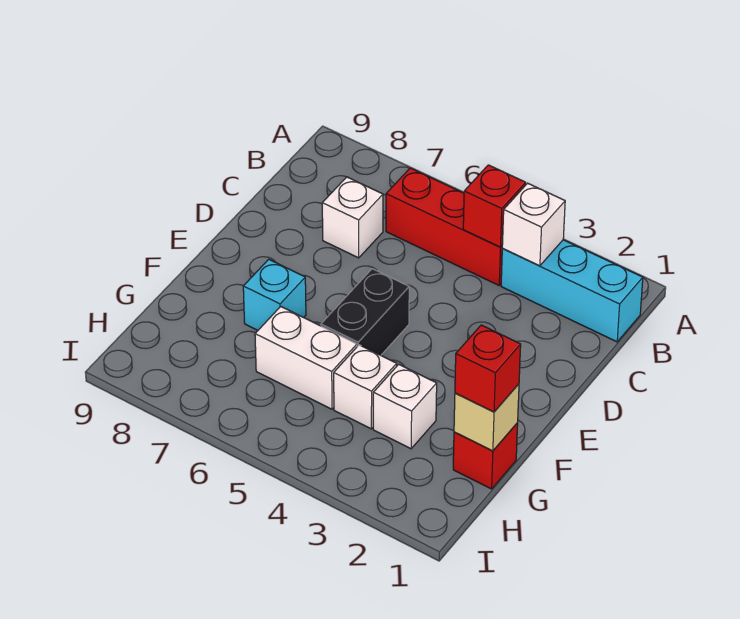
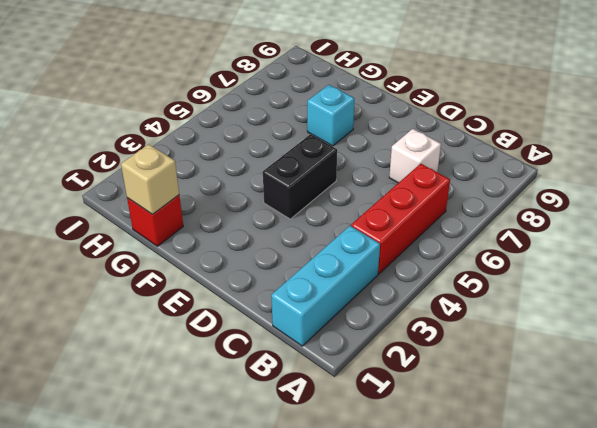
black 1x2 brick [263,134,337,219] -> black 1x2 brick turned to [321,269,409,355]
none -> white 1x1 brick [373,364,437,449]
none -> white 1x1 brick [334,345,397,429]
none -> white 1x2 brick [255,307,357,409]

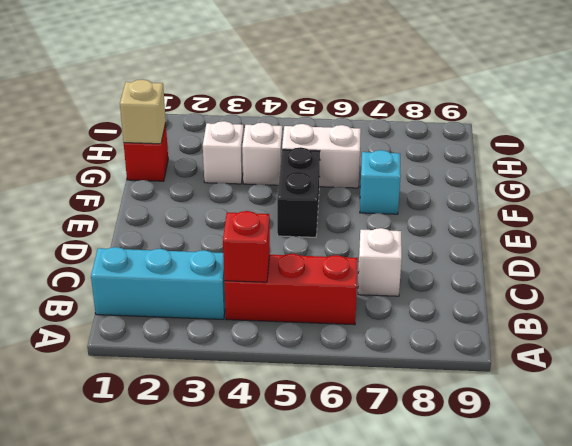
none -> white 1x1 brick [502,183,565,266]
none -> red 1x1 brick [455,325,521,412]

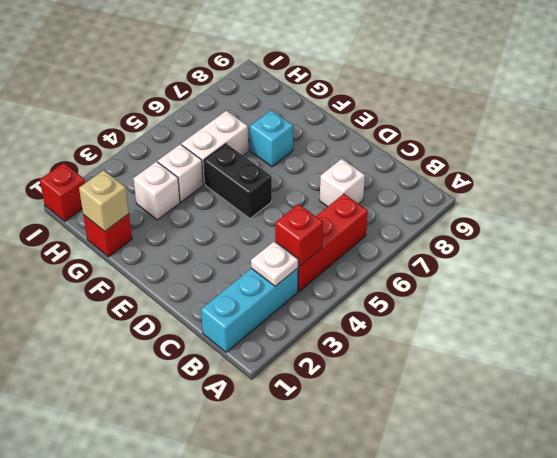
white 1x1 plate [251,241,298,286] -> white 1x1 brick [502,183,565,266]
red 1x1 brick [40,163,85,221] -> red 1x1 brick moved to [455,325,521,412]

